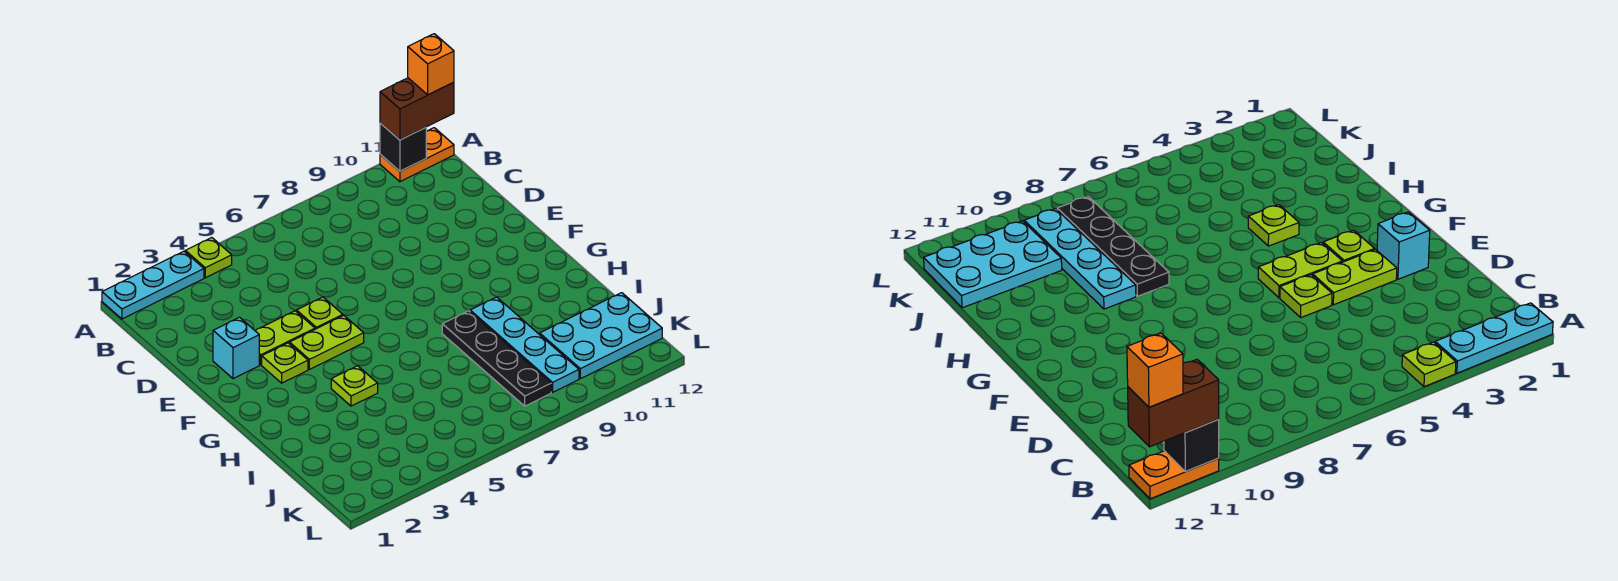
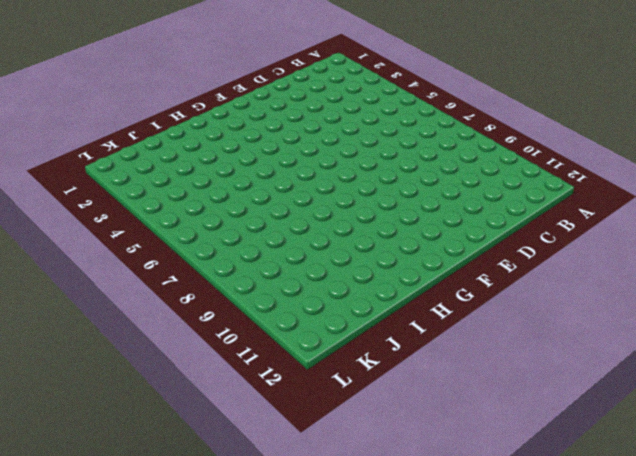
none -> cyan 1x3 plate [102,251,204,319]
none -> lime 1x1 plate [185,238,232,278]
none -> orange 1x2 plate [380,128,454,182]

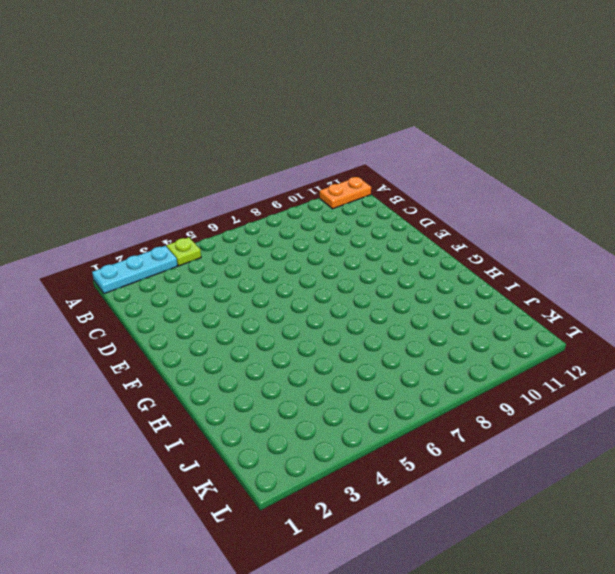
none -> cyan 1x1 brick [213,317,259,379]
none -> lime 1x2 plate [255,311,315,365]
none -> lime 1x1 plate [297,297,343,329]

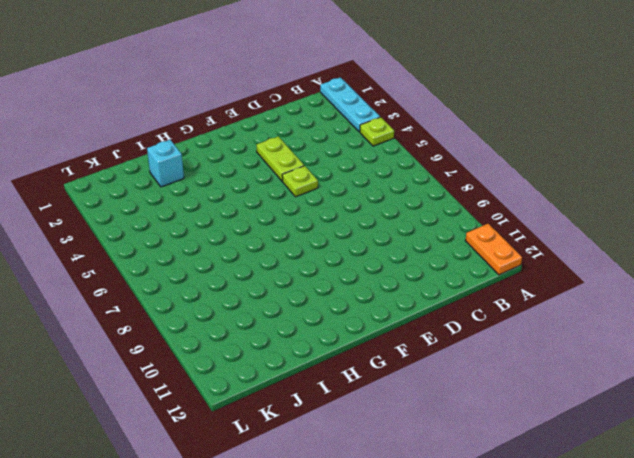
cyan 1x1 brick [147,140,184,187] -> cyan 1x1 brick moved to [213,317,259,379]
none -> lime 1x1 plate [262,343,308,383]
none -> lime 1x2 plate [290,315,364,369]
none -> lime 1x1 plate [331,366,378,406]

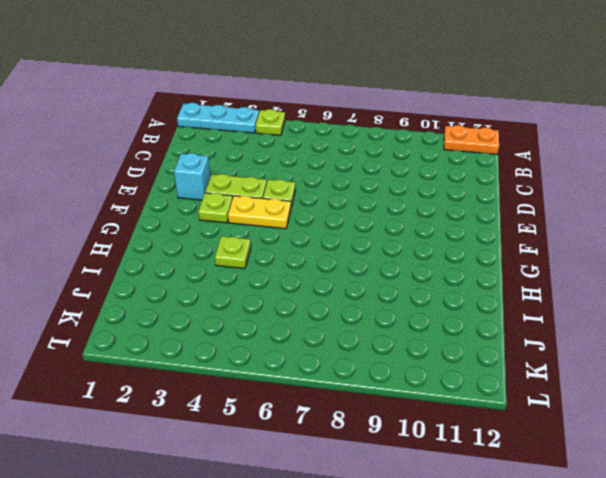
yellow 1x2 plate [228,196,291,229] -> lime 1x2 plate [290,315,364,369]
none -> black 1x4 plate [442,311,551,406]
none -> cyan 1x4 plate [470,297,579,392]
none -> cyan 2x3 plate [540,293,662,379]

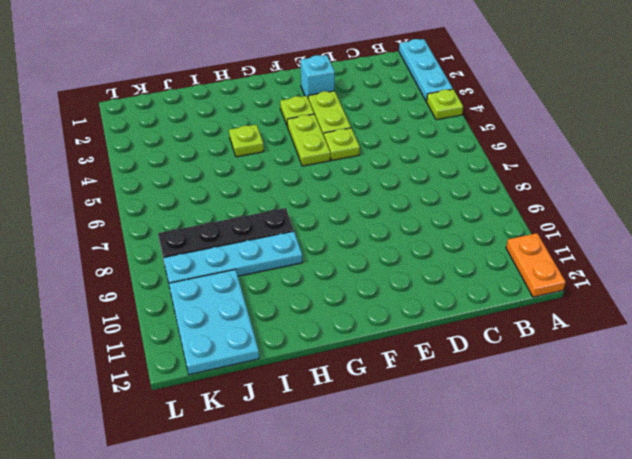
none -> black 1x1 brick [380,123,426,171]
none -> brown 1x2 brick [380,78,454,140]
none -> orange 1x1 brick [408,34,454,95]

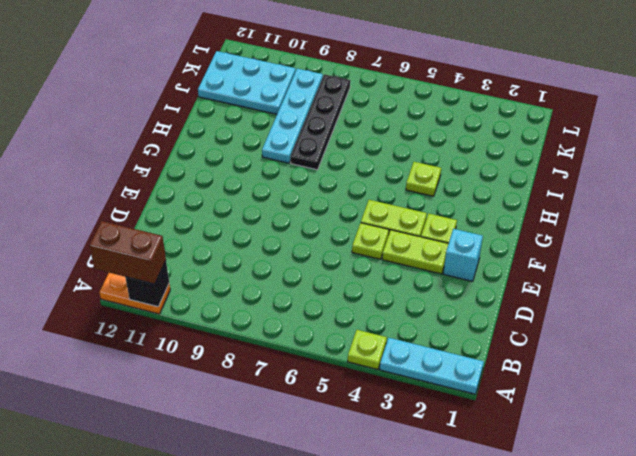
none -> orange 1x1 brick [408,34,454,95]

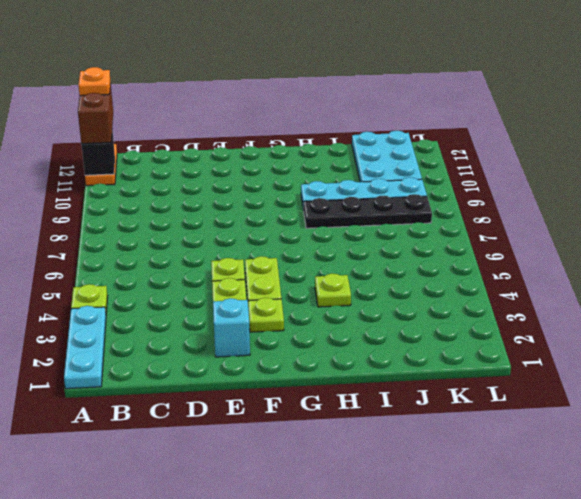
orange 1x1 plate [78,67,110,96] -> orange 1x1 brick [408,34,454,95]

